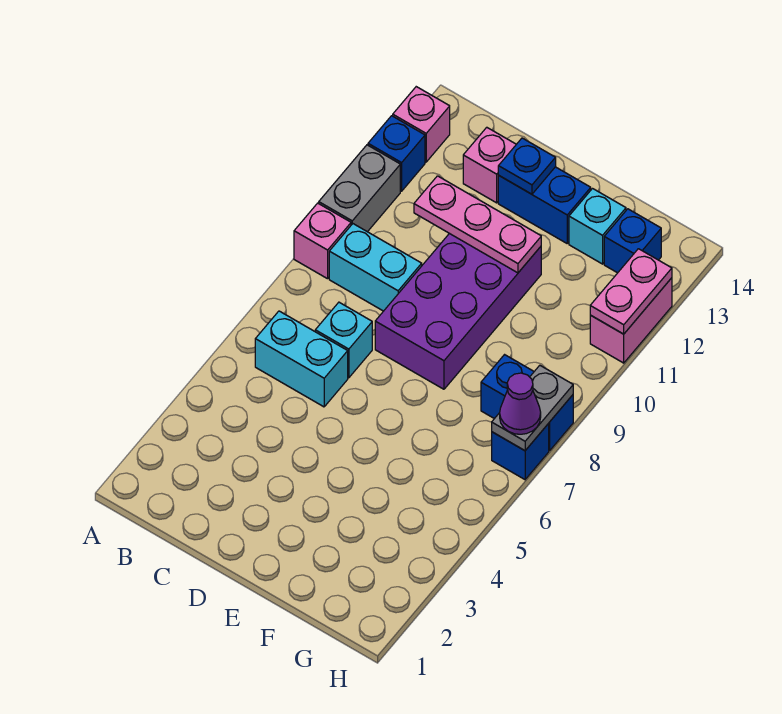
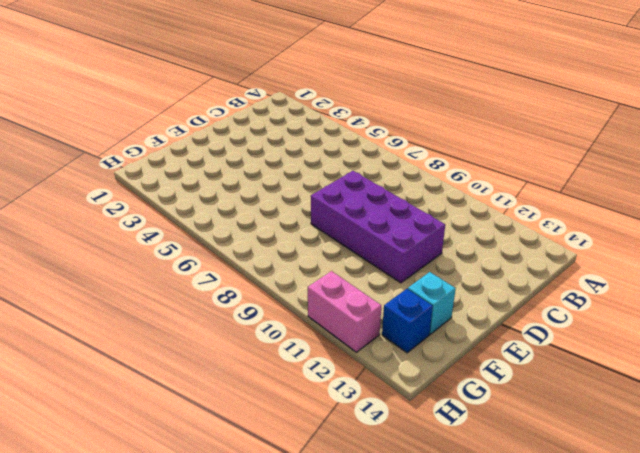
none -> pink 1x1 brick [294,203,351,279]
none -> grey 1x2 brick [319,145,400,232]
none -> blue 1x1 brick [368,116,425,191]

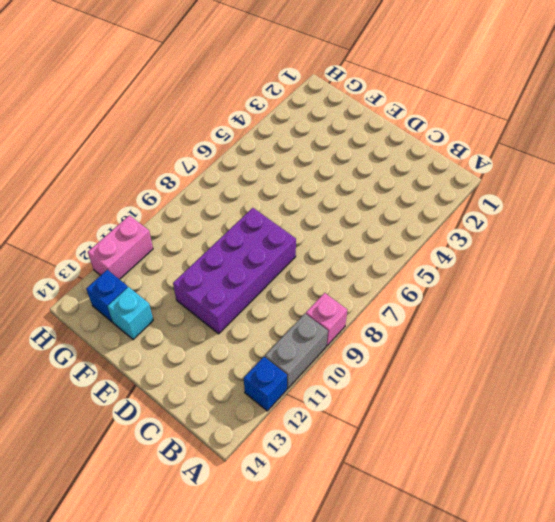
none -> pink 1x1 brick [393,87,450,162]
none -> cyan 1x2 brick [255,311,348,407]
none -> cyan 1x2 brick [329,224,422,311]

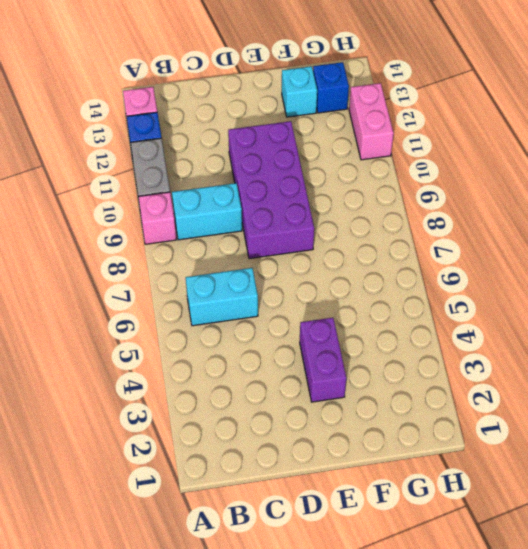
purple 1x2 brick [300,318,346,402] -> none
none -> cyan 1x1 brick [315,302,372,378]
none -> pink 1x1 brick [463,127,516,203]
none -> blue 1x2 brick [498,167,591,243]

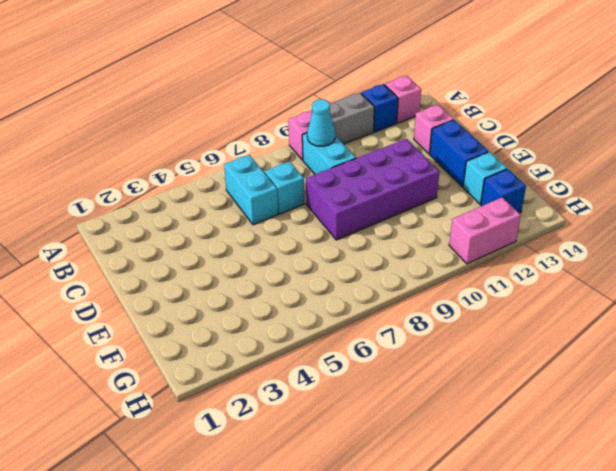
cyan 1x1 cone [307,99,335,146] -> none
none -> blue 1x2 brick [481,355,573,450]
none -> blue 1x1 brick [492,424,549,479]
none -> pink 1x3 plate [414,176,541,273]

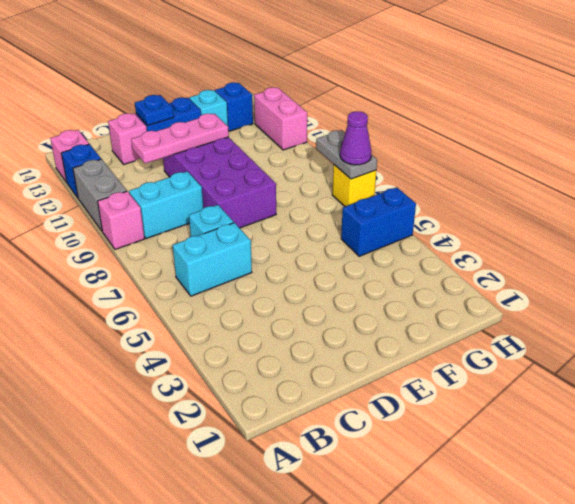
blue 1x2 brick [341,187,416,256] -> blue 1x2 brick moved to [481,355,573,450]
yellow 1x1 brick [332,165,376,206] -> blue 1x1 brick [492,424,549,479]
none -> pink 1x2 plate [590,249,672,334]

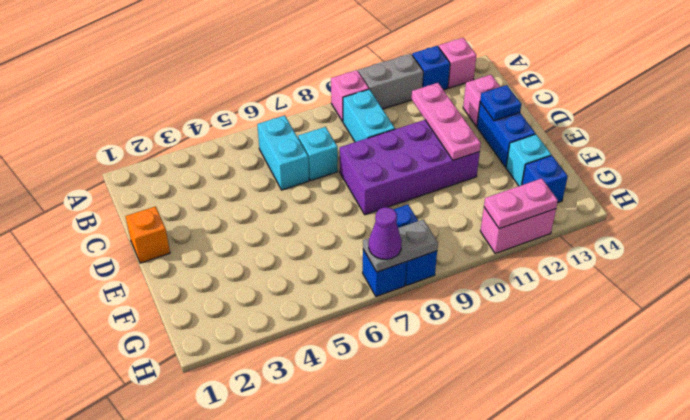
orange 1x1 brick [125,206,170,263] -> none

